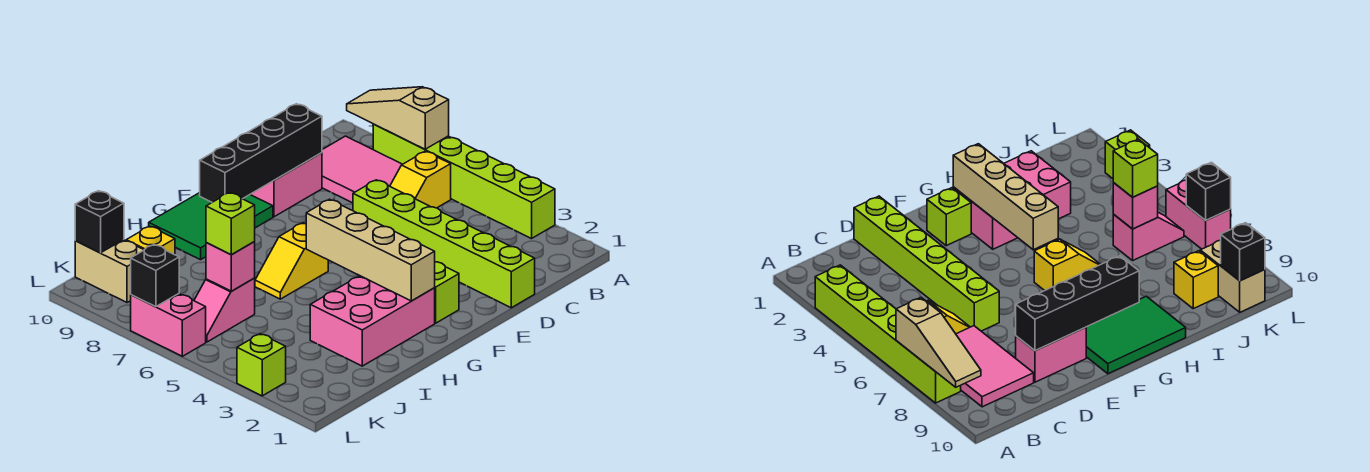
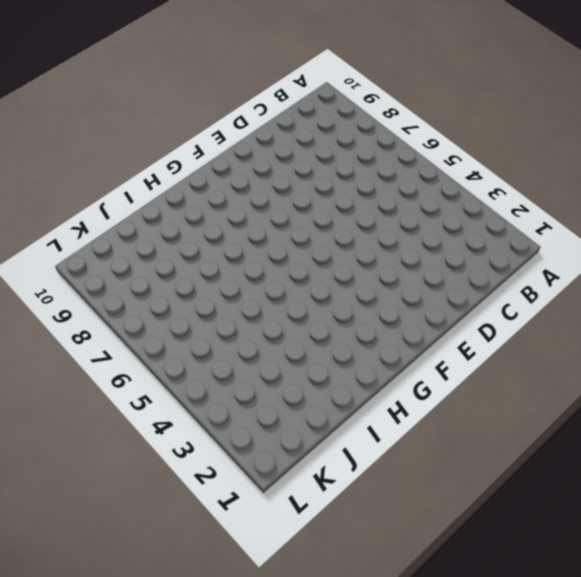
none -> lime 1x6 brick [373,124,555,239]
none -> yellow 1x2 slope [390,151,451,208]
none -> pink 2x3 tile [322,136,402,203]

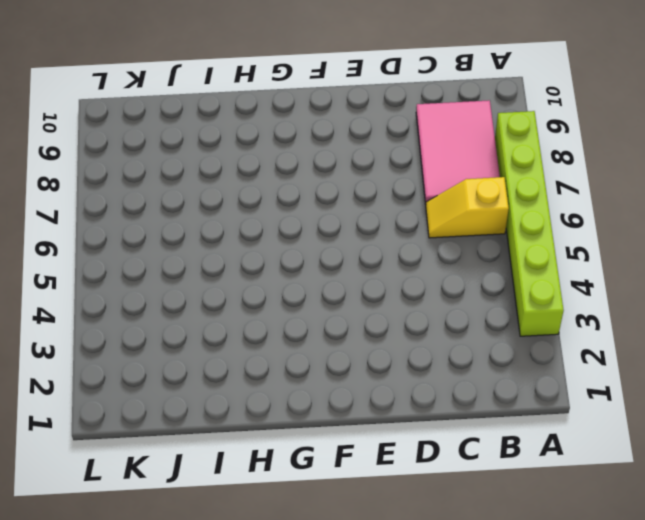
none -> lime 1x6 brick [353,180,535,308]
none -> pink 1x2 brick [250,153,322,217]
none -> lime 1x1 brick [435,262,459,323]

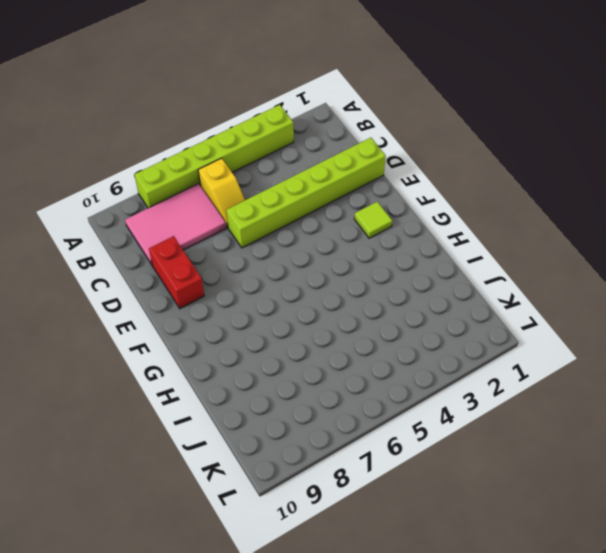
red 1x2 brick [149,236,204,308] -> pink 1x2 brick [250,153,322,217]
lime 1x1 tile [354,202,392,238] -> lime 1x1 brick [435,262,459,323]
none -> green 2x3 tile [149,193,273,260]
none -> pink 2x3 brick [310,276,435,366]
none -> yellow 1x2 slope [255,223,328,299]

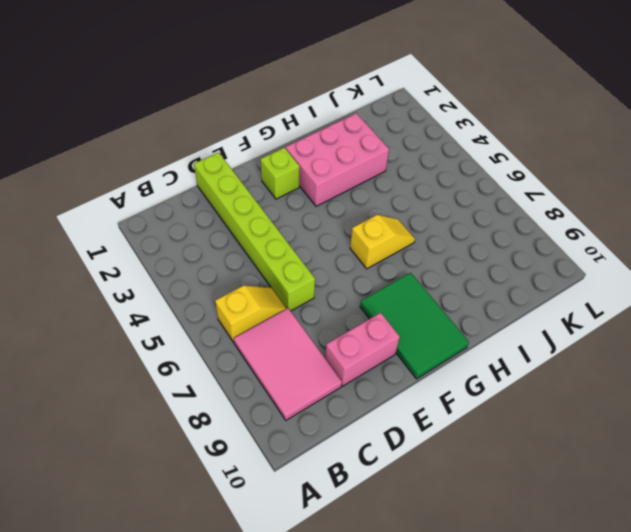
green 2x3 tile [360,273,469,379] -> green 2x3 tile turned to [149,193,273,260]
none -> lime 1x6 brick [373,124,555,239]
none -> pink 1x2 slope [194,278,255,342]
none -> yellow 1x1 brick [126,226,175,255]

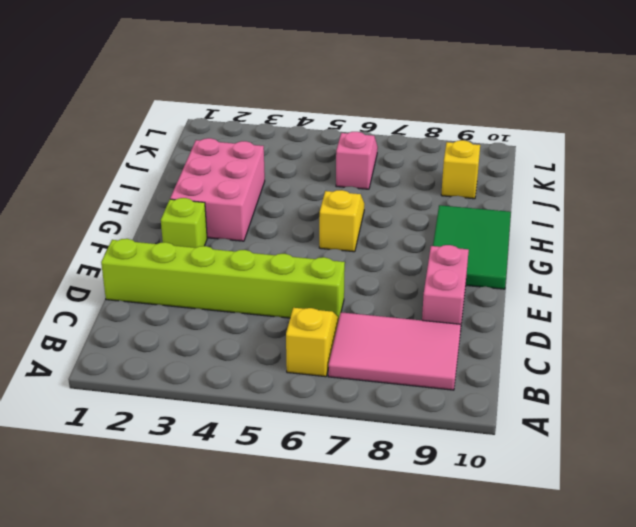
none -> lime 1x6 brick [373,124,555,239]
none -> tan 1x2 brick [75,240,144,303]
none -> lime 1x1 brick [237,334,286,396]

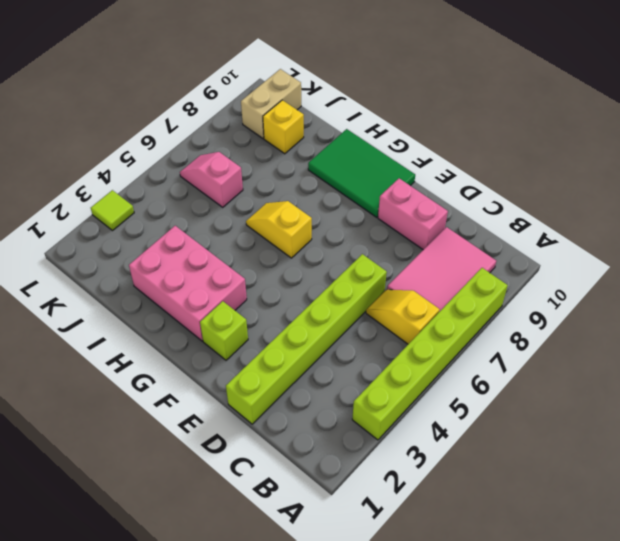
lime 1x1 tile [91,190,134,230] -> lime 1x1 brick [237,334,286,396]
none -> pink 1x2 brick [131,294,206,356]
none -> tan 1x3 slope [347,87,449,149]
none -> black 1x4 brick [200,104,322,202]

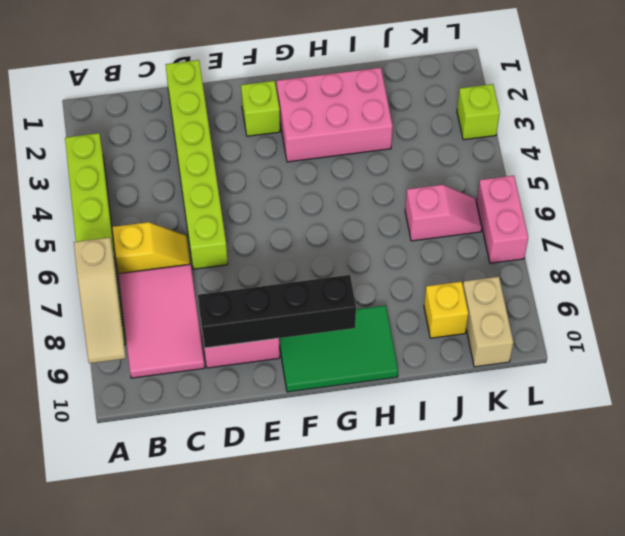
none -> yellow 1x2 slope [255,223,328,299]
none -> tan 1x4 brick [306,199,435,301]
none -> pink 1x1 brick [206,242,255,291]

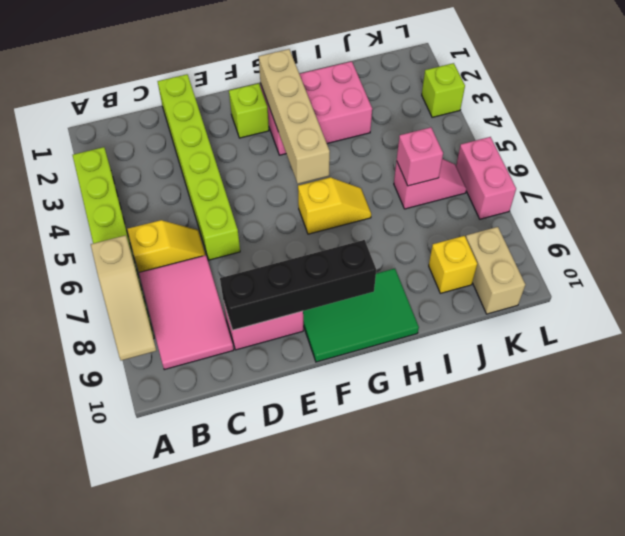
none -> black 1x1 brick [75,191,124,253]
none -> black 1x1 brick [131,245,179,307]
none -> lime 1x1 brick [206,193,255,255]

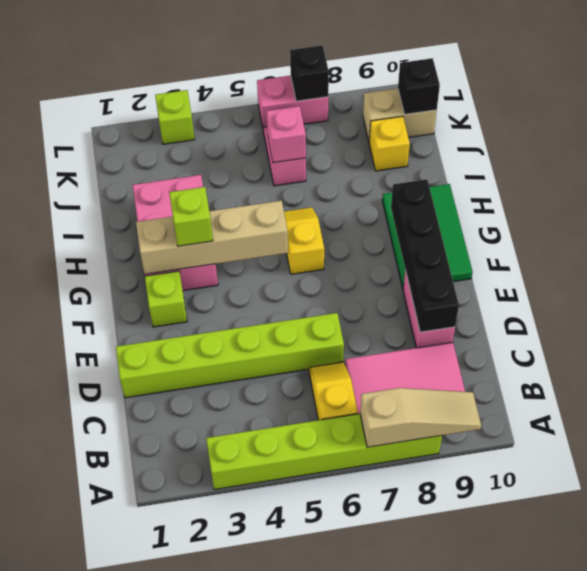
lime 1x1 brick [169,187,213,246] -> lime 1x1 brick moved to [206,193,255,255]

